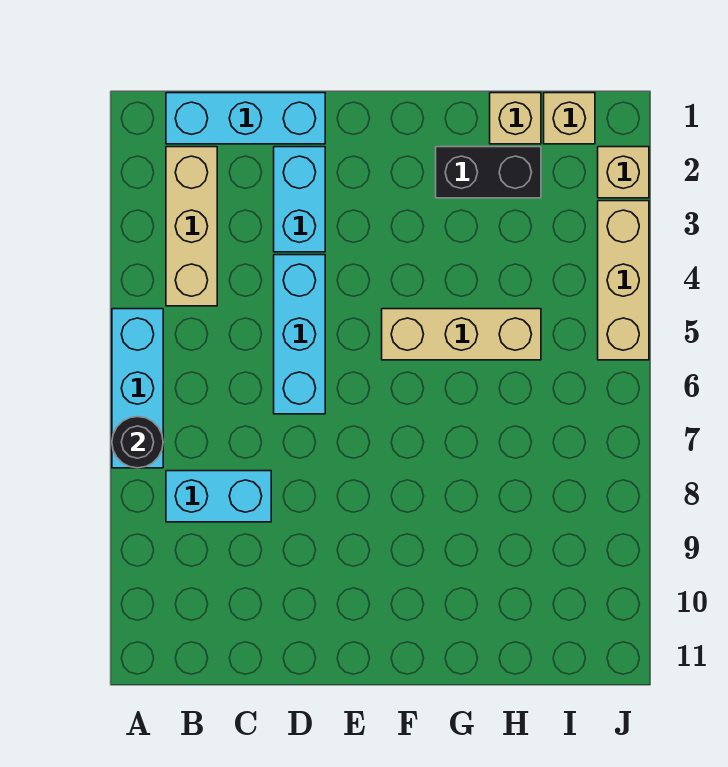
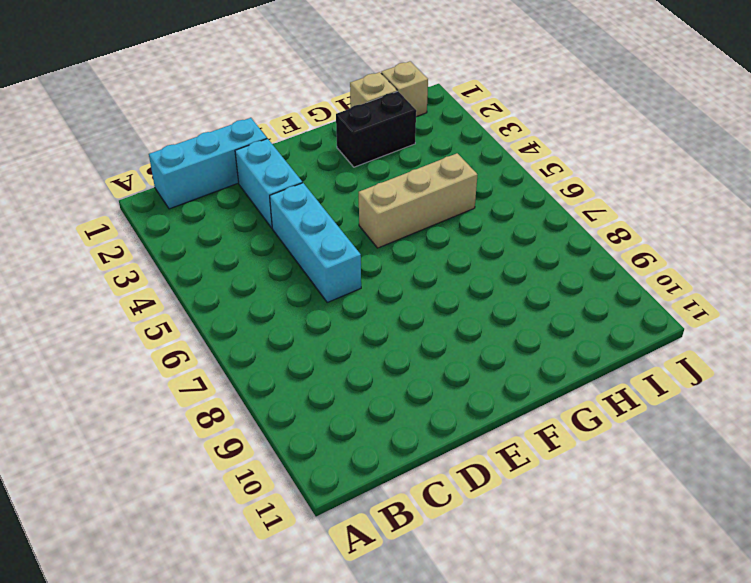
none -> cyan 1x3 brick [112,309,163,468]
none -> tan 1x3 brick [166,147,217,306]
none -> cyan 1x2 brick [166,471,271,522]

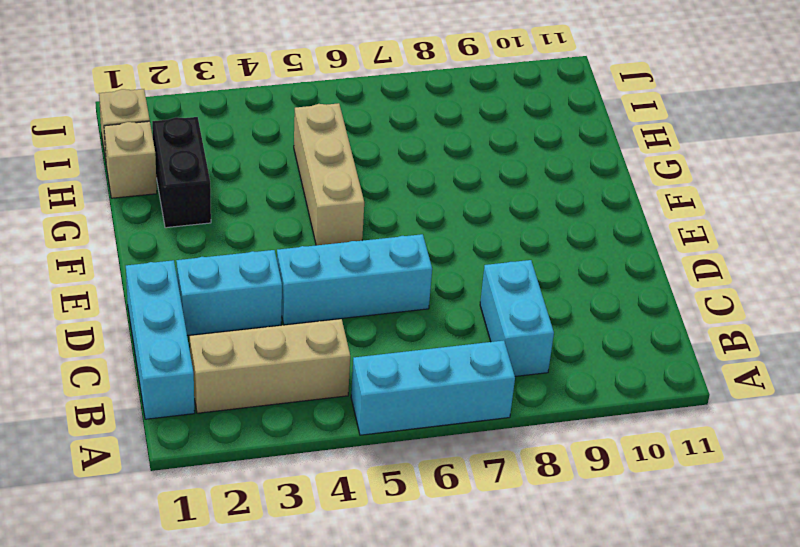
none -> tan 1x1 brick [598,147,649,198]
none -> tan 1x3 brick [598,201,649,360]
none -> black 1x1 round brick [112,417,163,468]

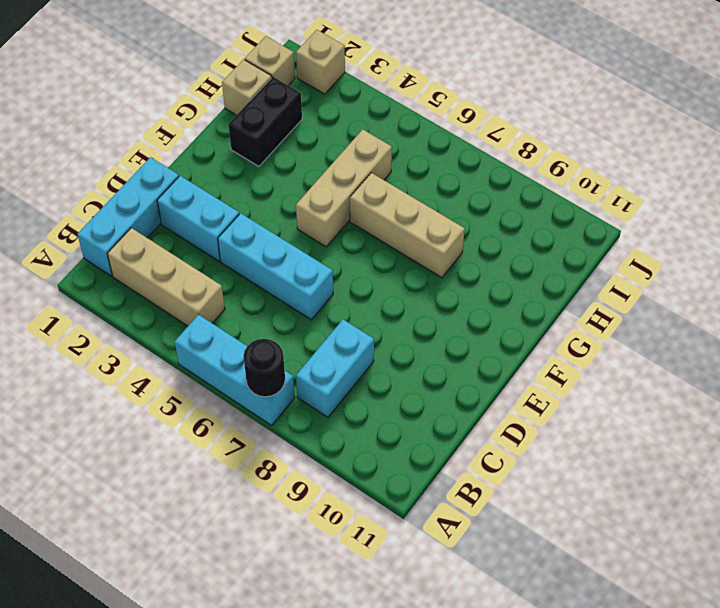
tan 1x3 brick [350,173,465,278] -> tan 1x3 brick moved to [598,201,649,360]

